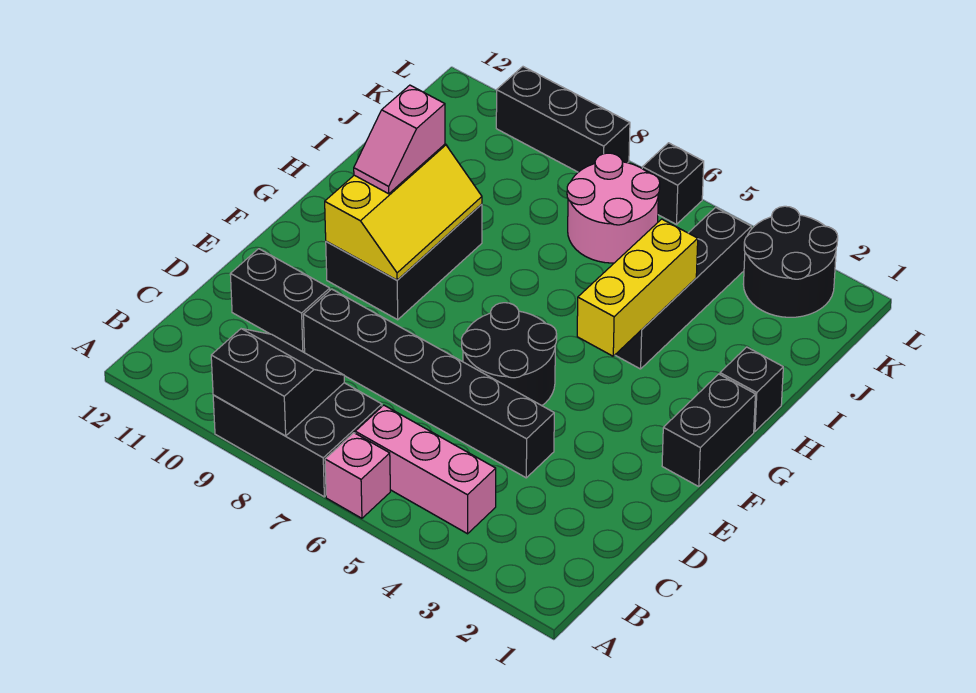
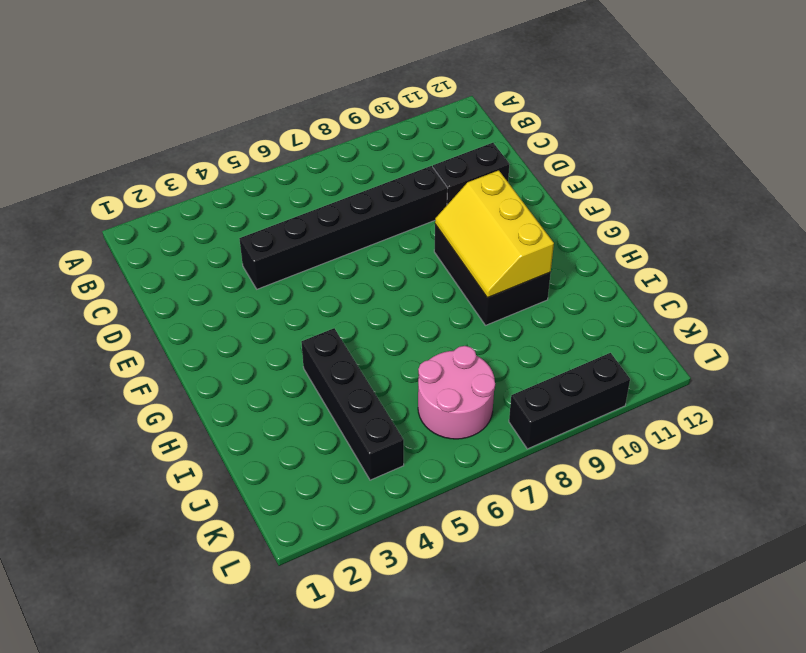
none -> pink 1x1 brick [325,433,390,518]
none -> black 2x3 brick [213,383,382,497]
none -> pink 1x3 brick [355,405,496,534]

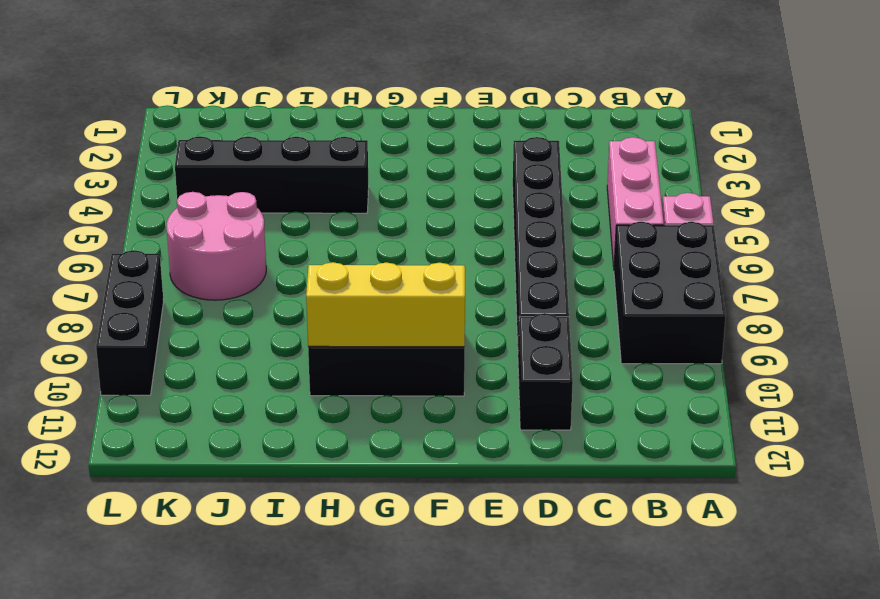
none -> black 2x2 round brick [462,303,557,406]
none -> black 1x2 brick [662,374,755,487]
none -> black 1x1 brick [720,347,783,431]

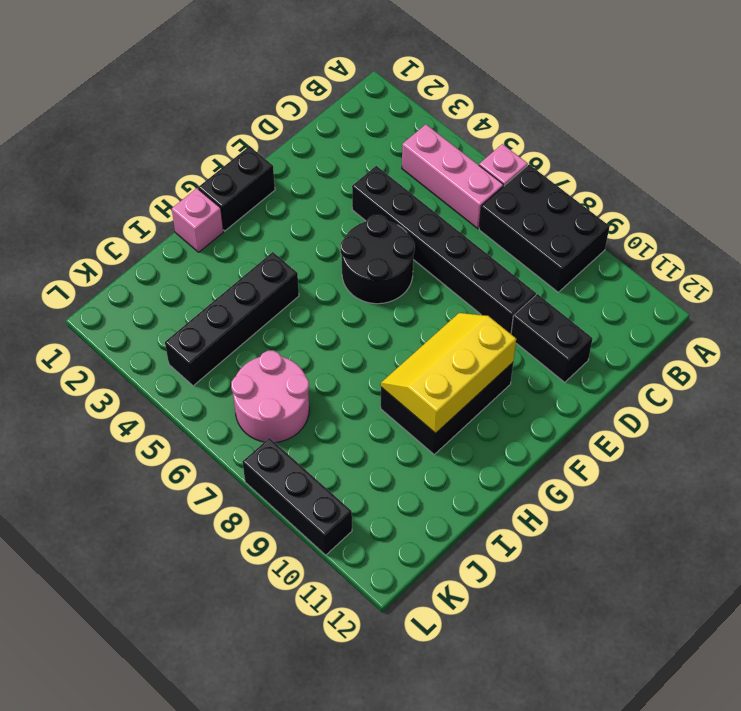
pink 1x1 brick [172,188,224,252] -> black 1x1 brick [720,347,783,431]
none -> black 2x2 round brick [743,206,838,317]
none -> black 1x1 brick [642,143,704,224]
none -> black 2x2 slope [211,329,344,436]

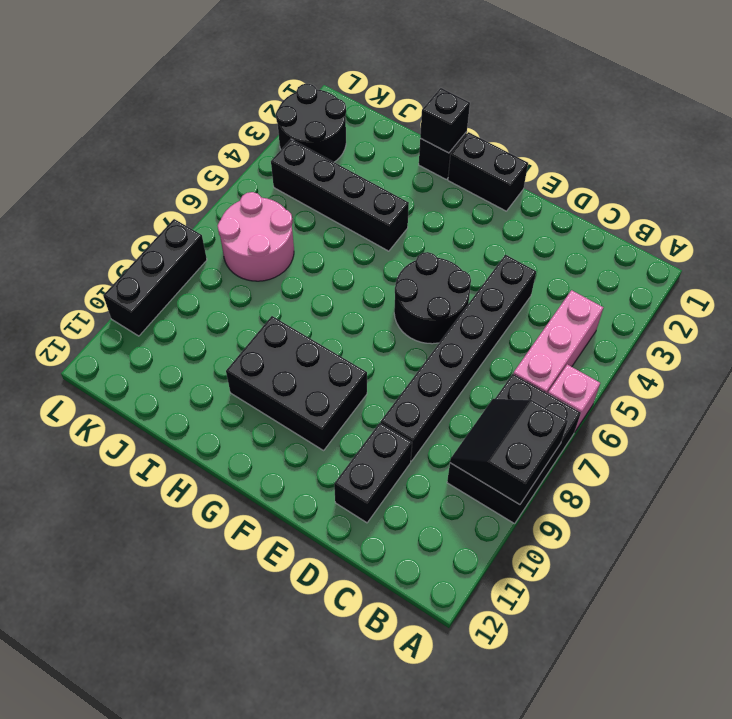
black 1x1 brick [420,88,470,153] -> black 1x1 brick moved to [642,143,704,224]
none -> yellow 2x3 slope [325,144,482,280]
none -> yellow 1x3 brick [577,219,698,356]
none -> pink 1x2 slope [354,85,445,194]

